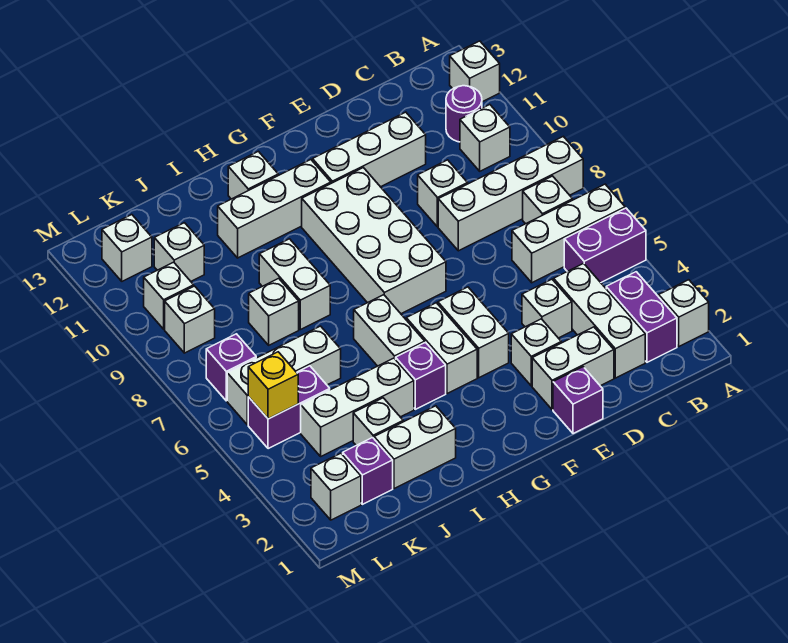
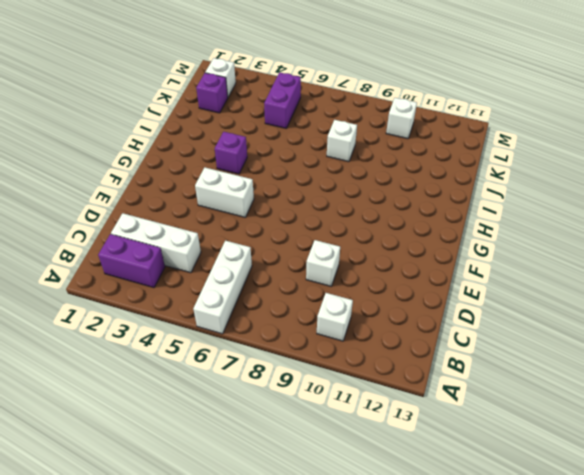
none -> white 1x1 brick [659,280,709,346]
none -> purple 1x2 brick [564,208,646,282]
none -> white 1x4 brick [438,136,583,251]
none -> white 1x1 brick [450,41,500,102]

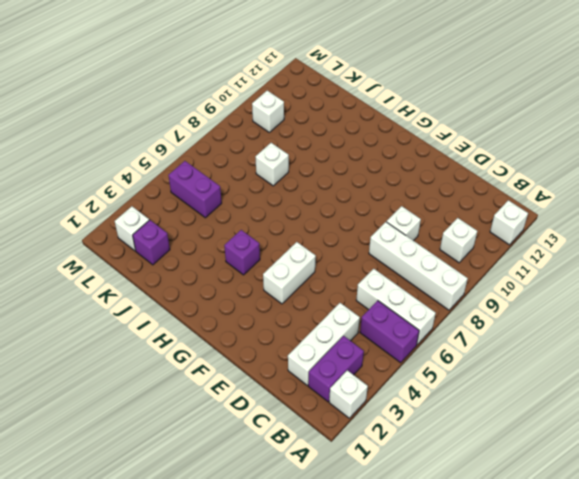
none -> white 1x1 brick [523,176,573,224]
none -> purple 1x1 round brick [446,86,482,142]
none -> white 1x2 brick [532,327,614,410]
none -> white 1x1 brick [522,279,572,338]

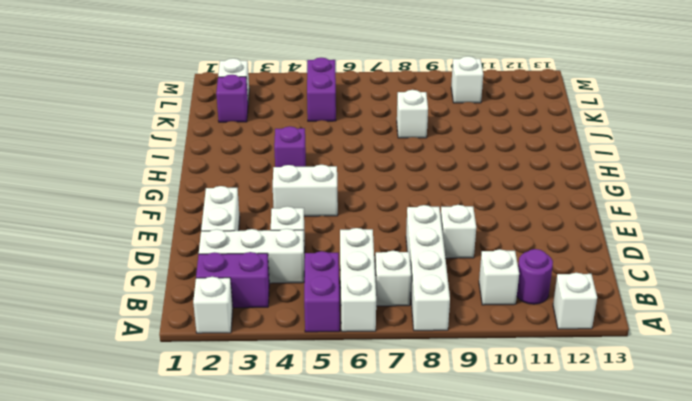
none -> white 1x3 brick [313,112,426,187]
none -> purple 1x1 brick [553,367,603,434]
none -> white 1x1 brick [511,319,561,386]
none -> white 2x4 brick [302,168,446,314]

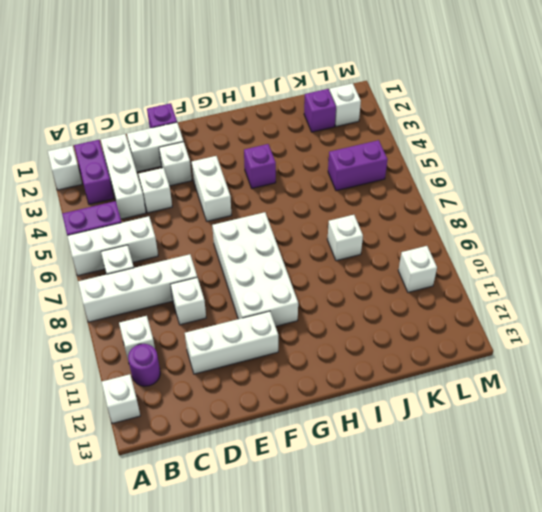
none -> white 1x2 brick [406,303,477,394]
none -> white 1x3 brick [218,160,331,258]
none -> white 1x2 brick [354,295,425,366]
none -> white 1x1 brick [228,151,278,199]

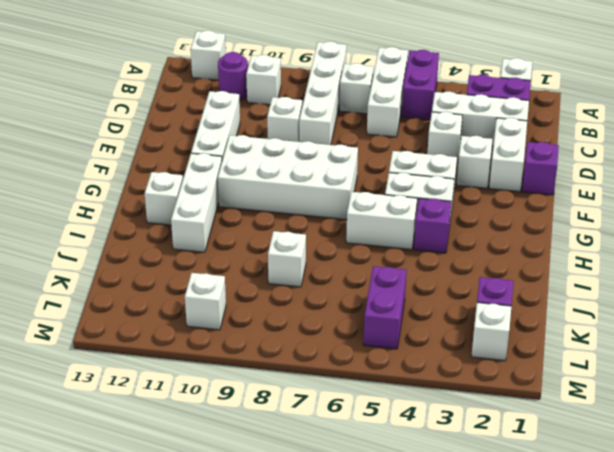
none -> white 1x2 brick [374,406,456,489]
none -> white 1x3 brick [301,358,414,456]
none -> white 1x2 brick [259,239,330,330]
none -> white 1x1 brick [353,398,403,445]

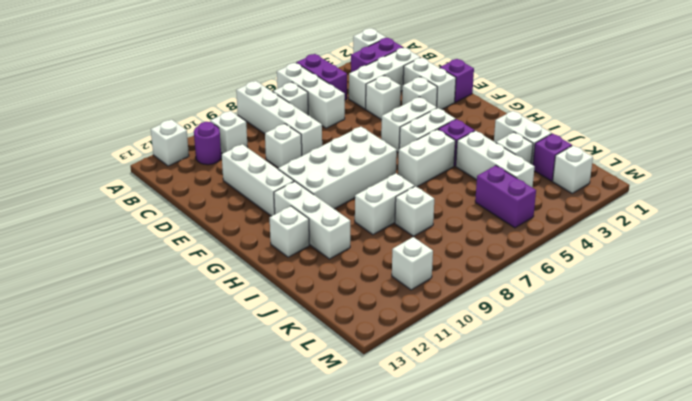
none -> white 1x3 brick [227,326,341,425]
none -> white 1x1 brick [154,223,204,281]
none -> purple 1x1 brick [206,334,256,401]
none -> white 1x1 brick [165,286,215,353]

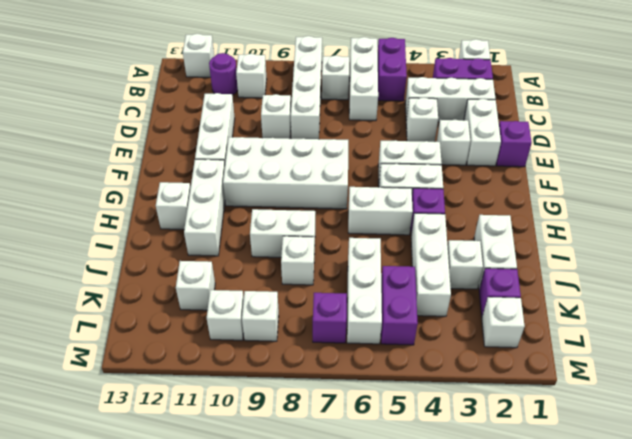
none -> white 1x1 brick [102,215,152,281]
none -> yellow 1x1 brick [248,352,298,419]

